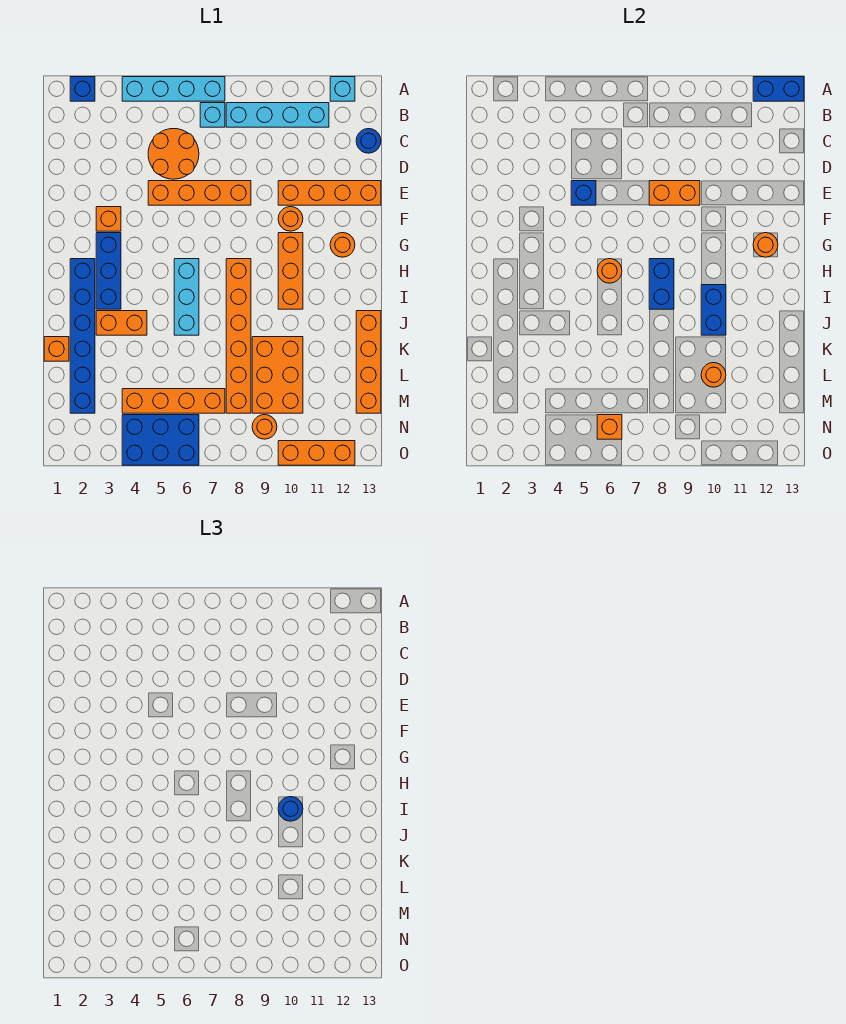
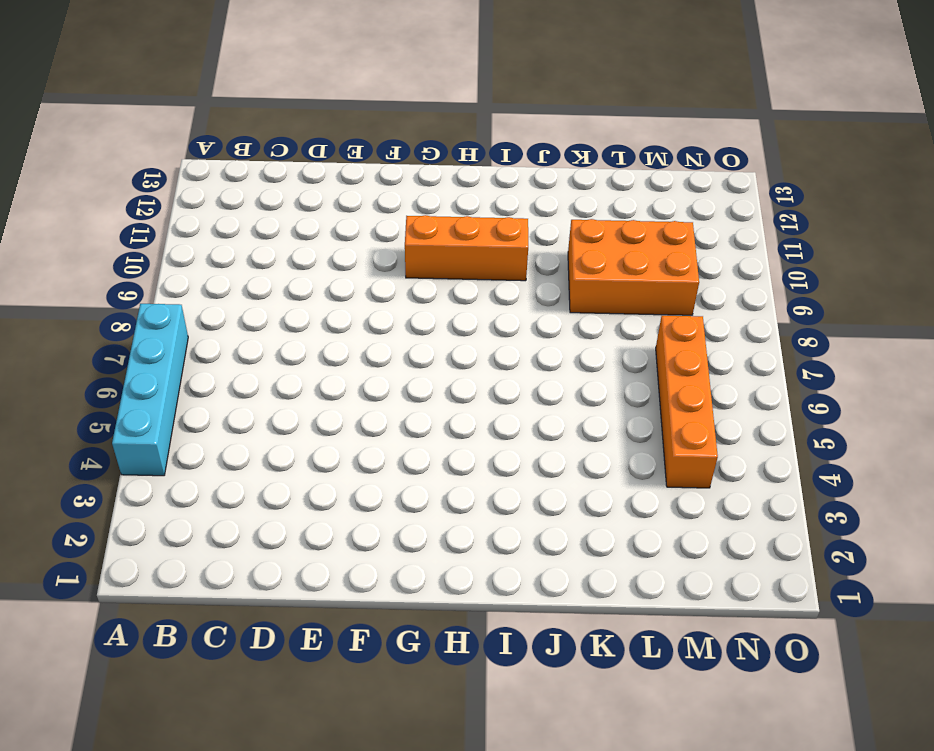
none -> blue 1x1 brick [70,77,95,101]
none -> cyan 1x1 brick [330,77,355,101]
none -> cyan 1x1 brick [200,103,225,127]
none -> cyan 1x4 brick [226,103,329,127]

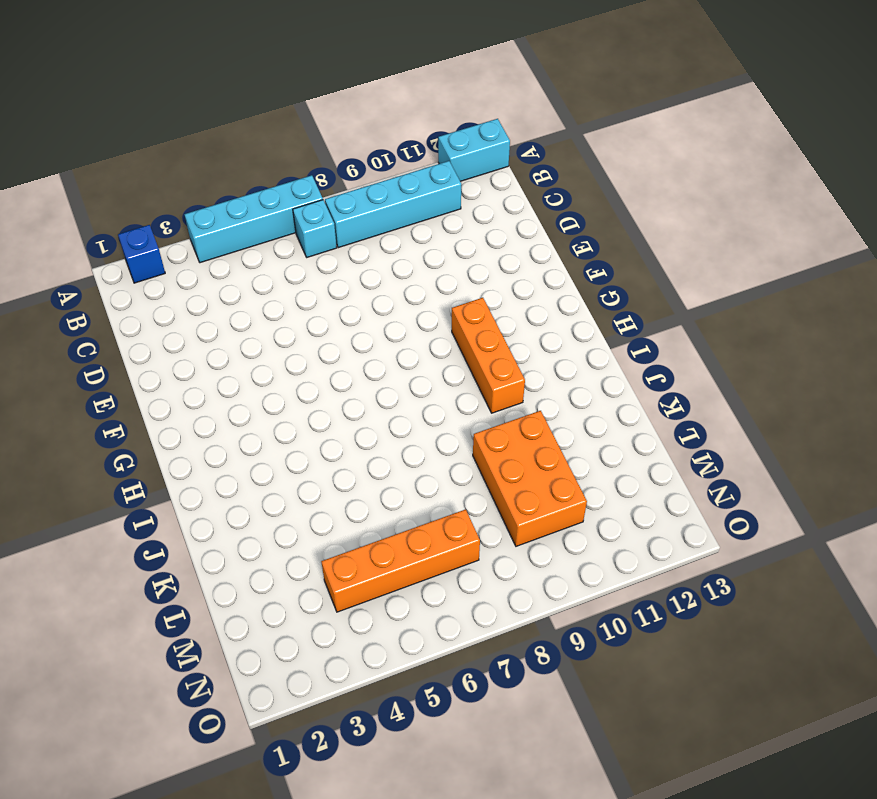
cyan 1x2 brick [438,119,510,181] -> cyan 1x1 brick [330,77,355,101]
none -> orange 2x2 round brick [148,129,199,179]
none -> blue 1x1 round brick [356,129,381,153]
none -> orange 1x4 brick [148,181,251,205]
none -> orange 1x4 brick [278,181,381,205]

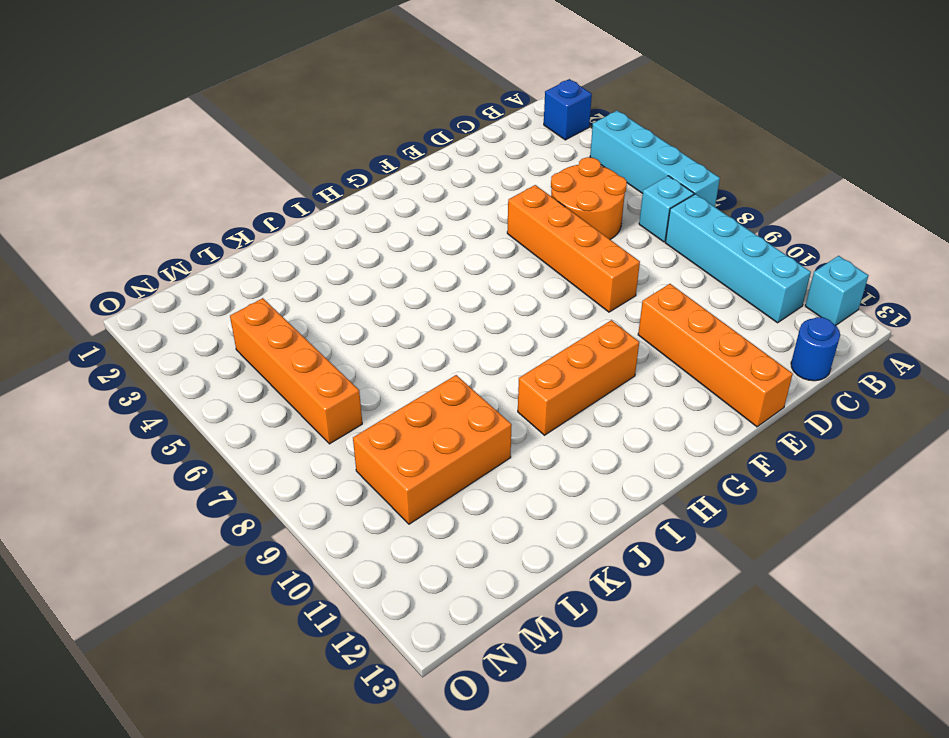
none -> orange 1x1 brick [96,207,121,231]
none -> orange 1x1 round brick [278,207,303,231]
none -> blue 1x3 brick [96,233,121,309]
none -> orange 1x1 round brick [330,233,355,257]

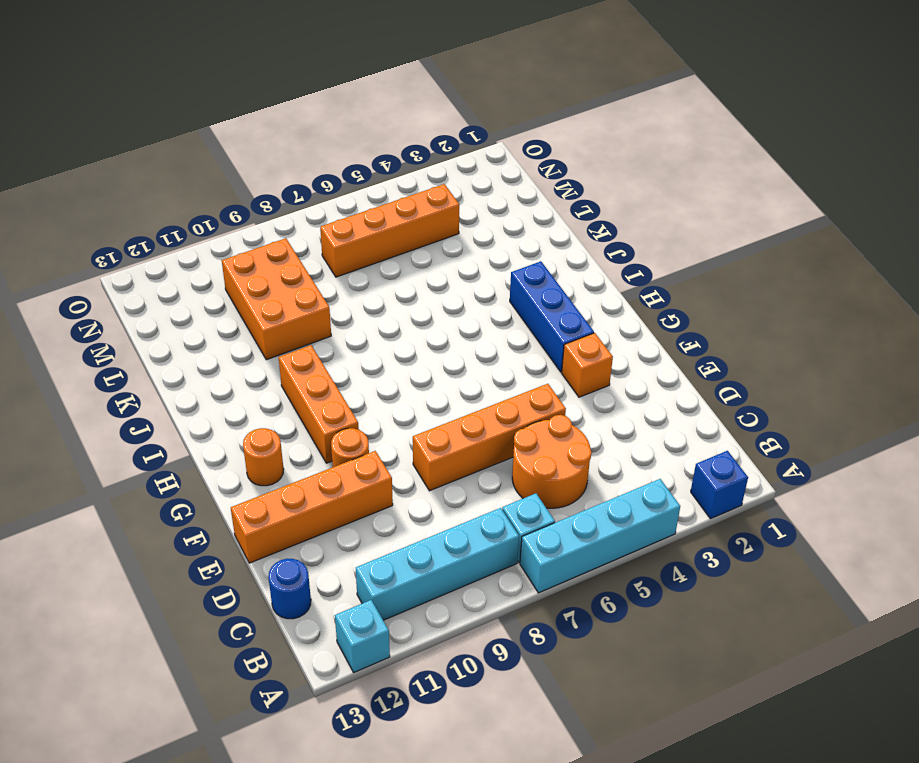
none -> blue 1x6 brick [70,259,95,413]
none -> cyan 1x3 brick [174,259,199,335]
none -> orange 1x6 brick [226,259,251,413]
none -> orange 1x2 brick [96,311,147,335]

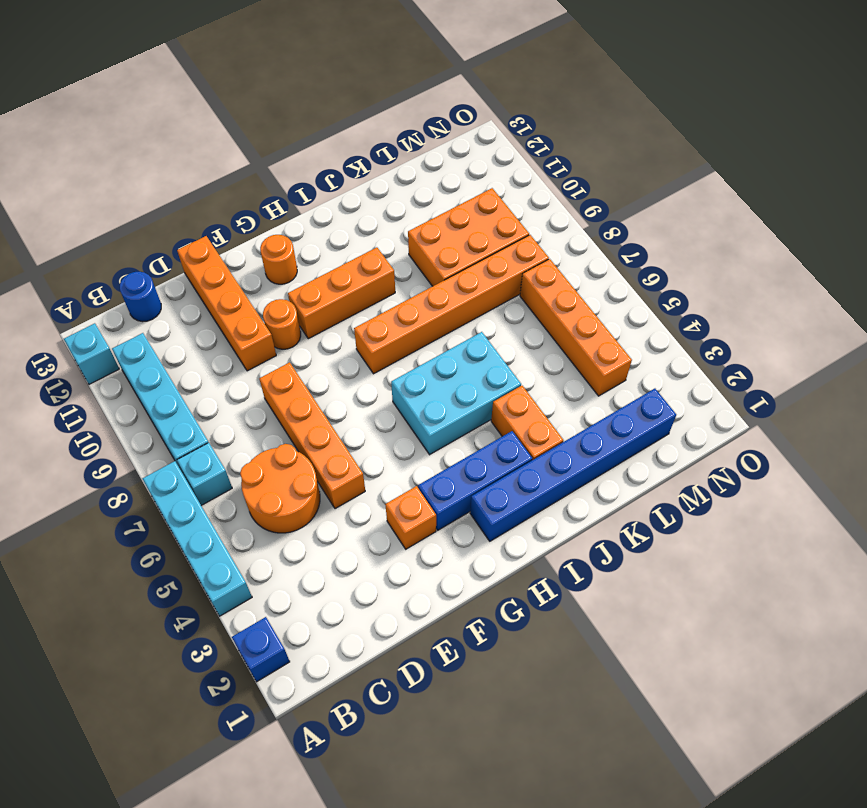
cyan 2x3 brick [391,332,521,455] -> cyan 1x3 brick [174,259,199,335]
none -> orange 1x4 brick [356,311,381,413]
none -> orange 1x1 brick [44,337,69,361]
none -> blue 2x3 brick [122,415,199,465]
none -> orange 1x1 round brick [252,415,277,439]

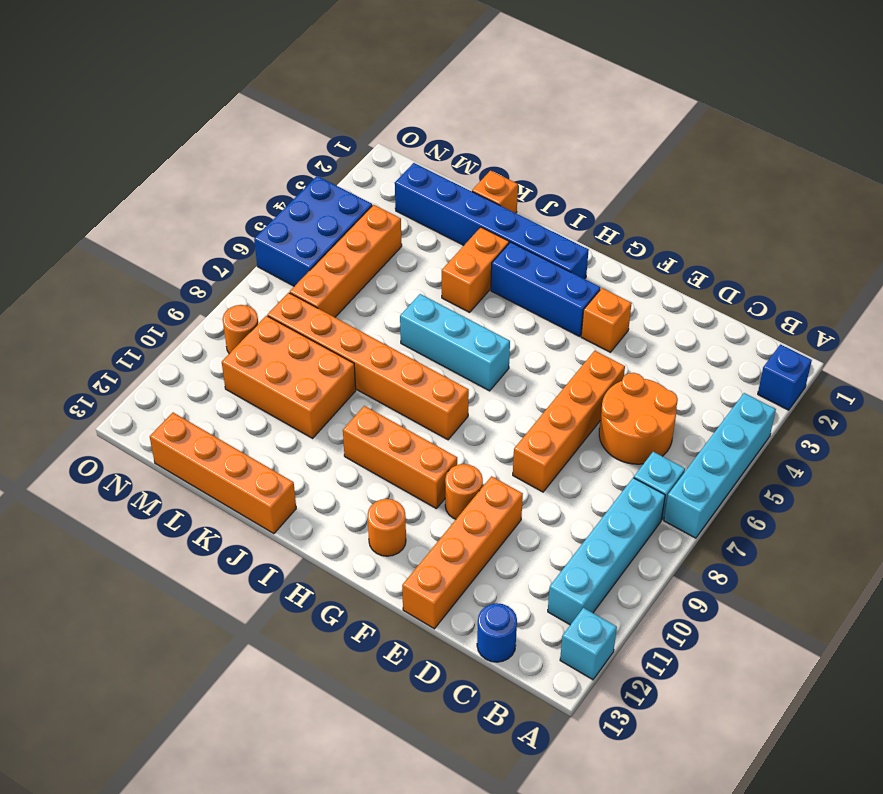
none -> orange 1x3 brick [278,441,355,465]
none -> blue 1x2 brick [753,77,804,101]
none -> blue 1x1 brick [571,181,596,205]
none -> orange 1x2 brick [649,181,700,205]

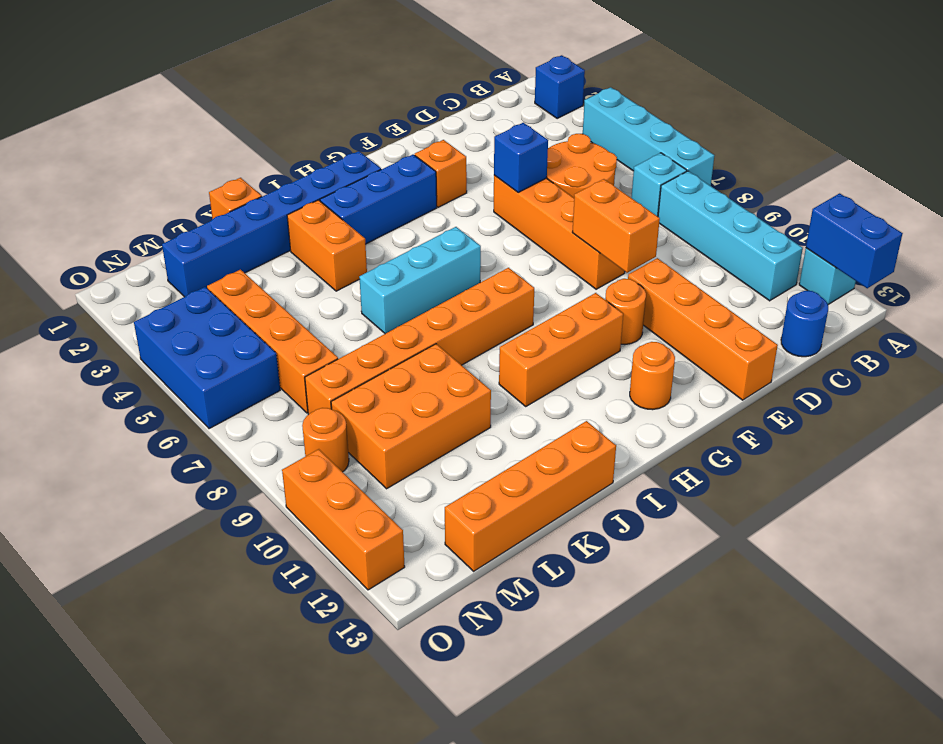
none -> orange 1x1 round brick [753,233,778,257]
none -> orange 1x1 round brick [597,259,622,283]
none -> blue 1x2 brick [649,259,674,309]
none -> blue 1x2 brick [701,285,726,335]

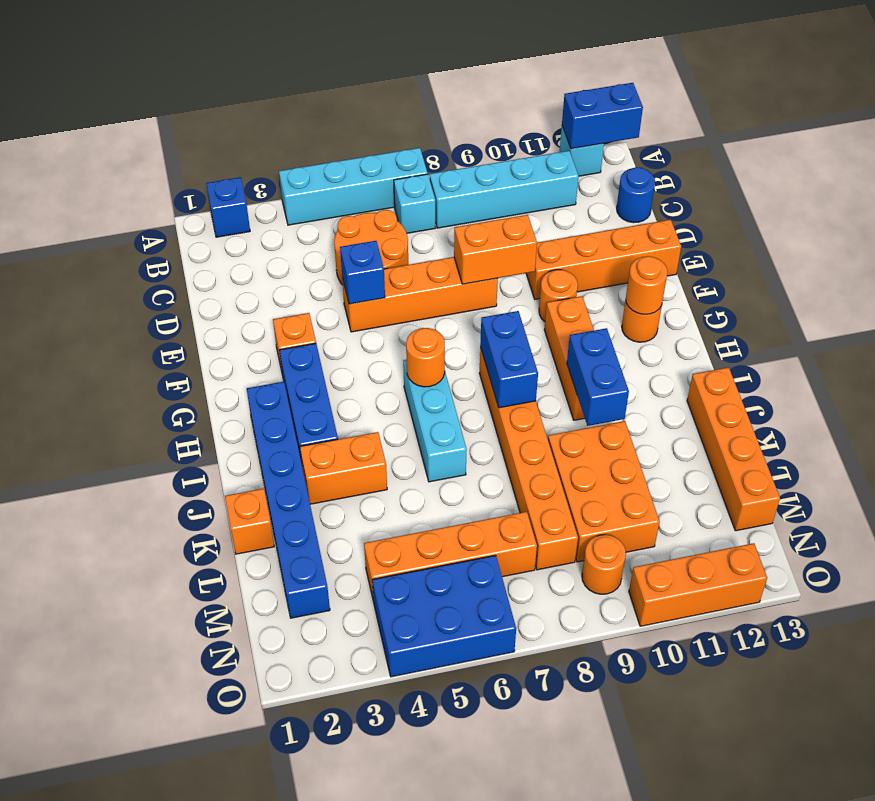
none -> orange 1x1 round brick [701,363,726,387]
none -> orange 1x1 brick [597,415,622,439]
none -> blue 1x1 round brick [278,797,303,821]

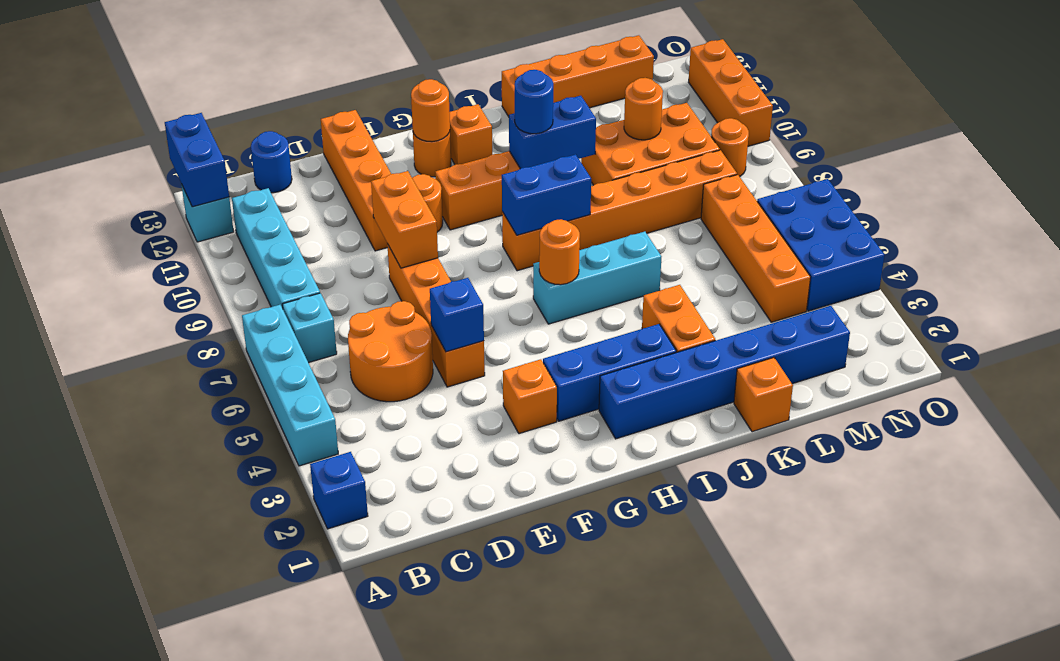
orange 1x1 brick [450,104,492,164] -> orange 1x1 brick moved to [597,415,622,439]

